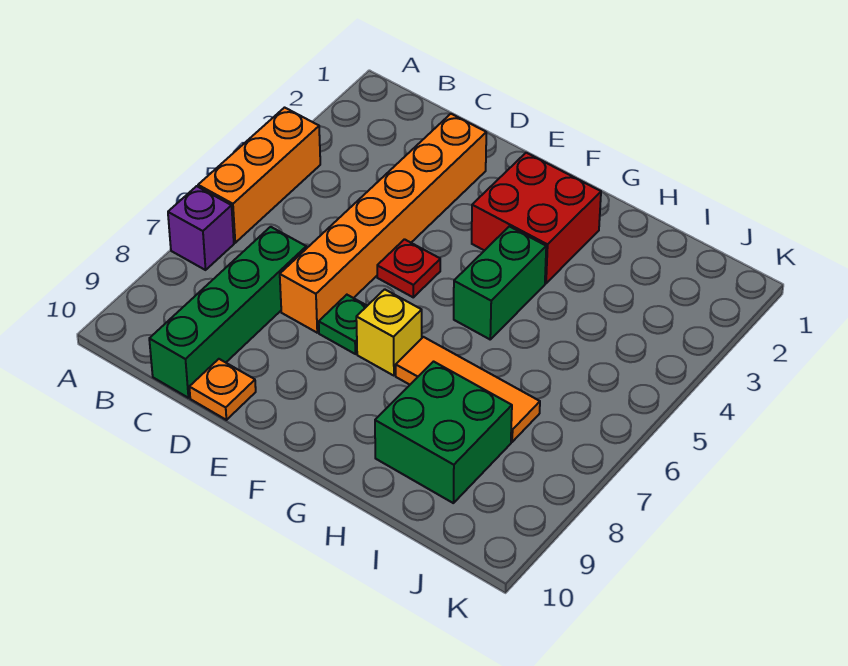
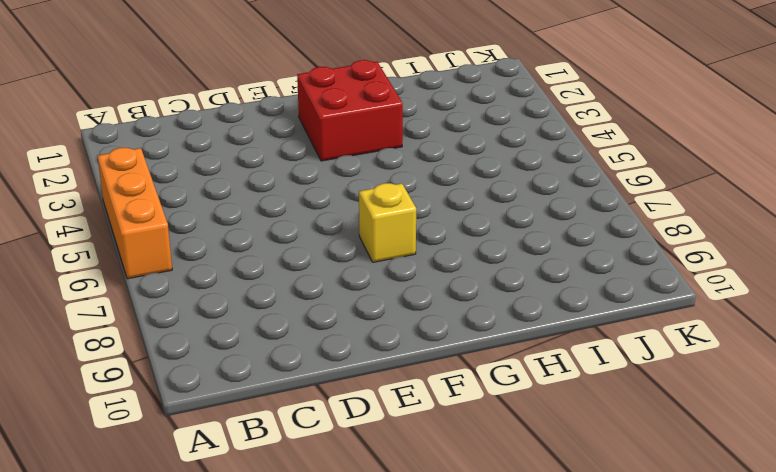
none -> purple 1x1 brick [168,186,234,270]
none -> green 1x4 brick [149,227,306,398]
none -> orange 1x6 brick [280,114,486,333]

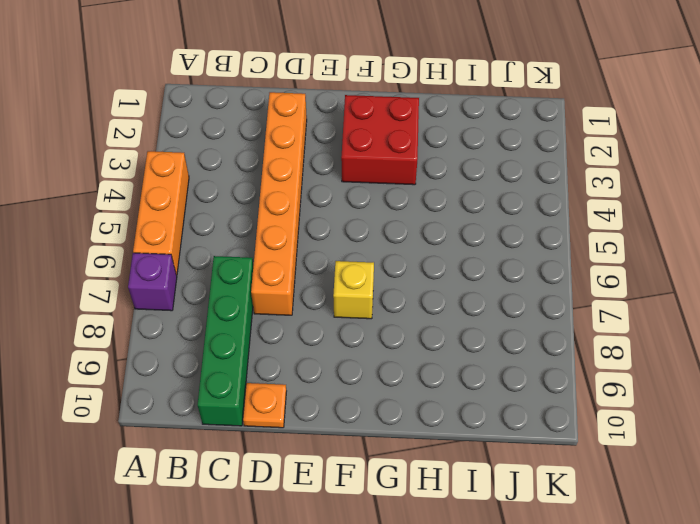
none -> red 1x1 plate [377,239,440,297]
none -> green 1x1 plate [319,295,367,354]
none -> green 1x2 brick [454,226,546,339]

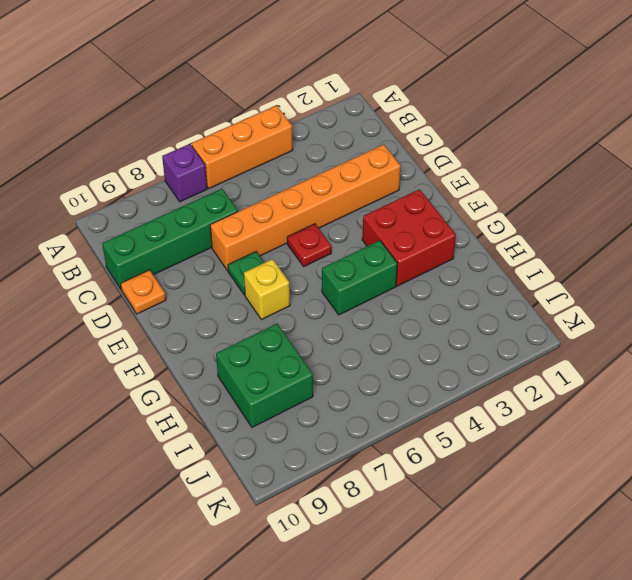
none -> orange 1x3 tile [396,337,540,442]

